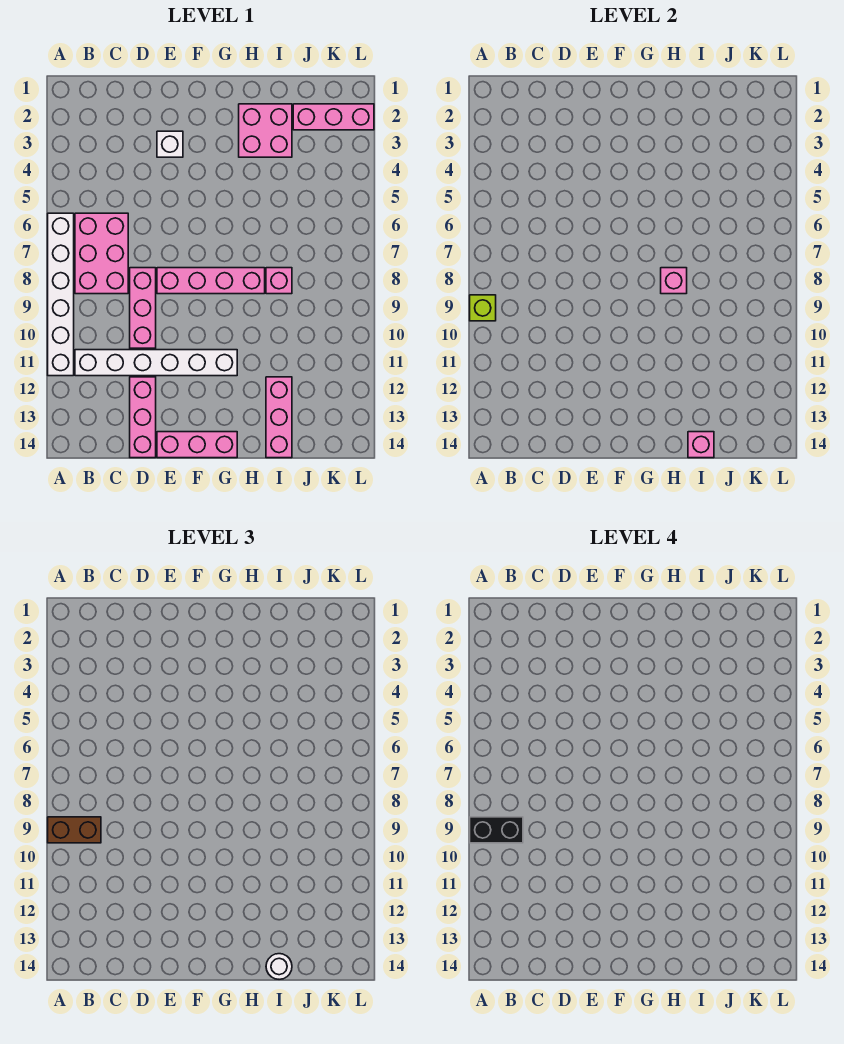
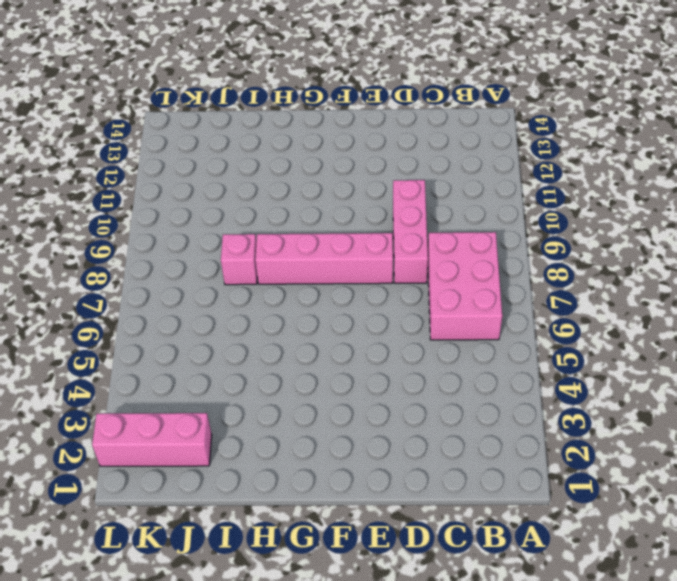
none -> white 1x6 brick [48,213,74,376]
none -> white 1x6 brick [75,350,237,376]
none -> pink 1x3 brick [130,377,156,458]

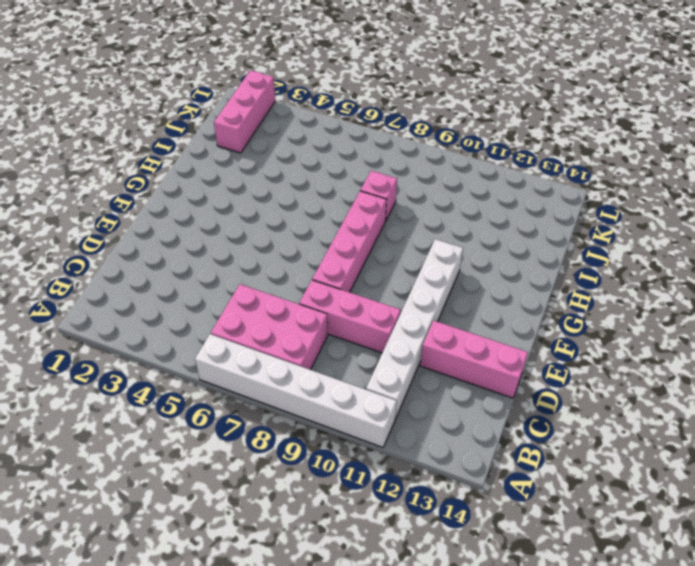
none -> white 1x1 brick [157,131,183,157]
none -> pink 1x3 brick [157,432,237,458]
none -> pink 2x2 brick [239,104,292,157]

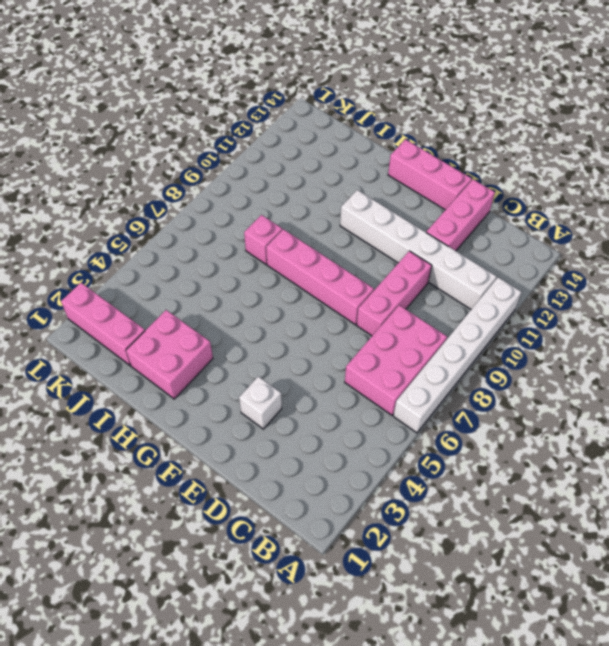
none -> pink 1x3 brick [266,377,292,458]
none -> lime 1x1 brick [470,295,496,321]
none -> pink 1x1 brick [661,268,687,294]

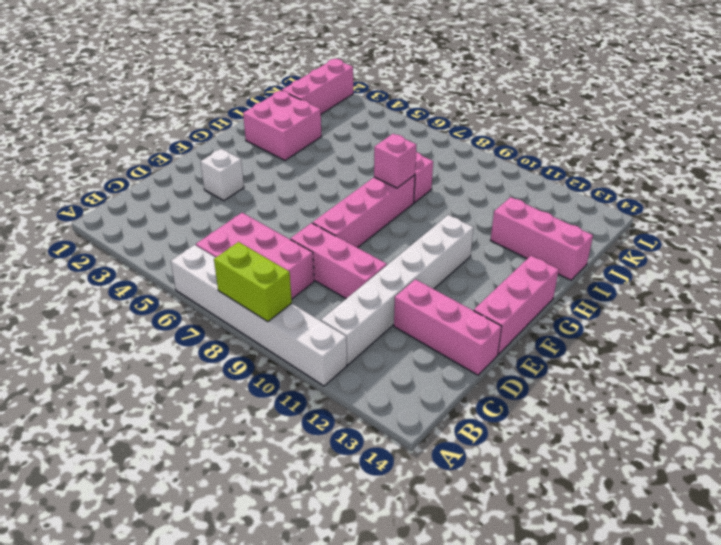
lime 1x2 brick [214,242,292,322] -> lime 1x1 brick [470,295,496,321]
none -> pink 1x1 brick [688,432,714,458]
none -> brown 1x2 brick [48,817,101,843]
none -> white 1x1 round brick [266,954,292,979]

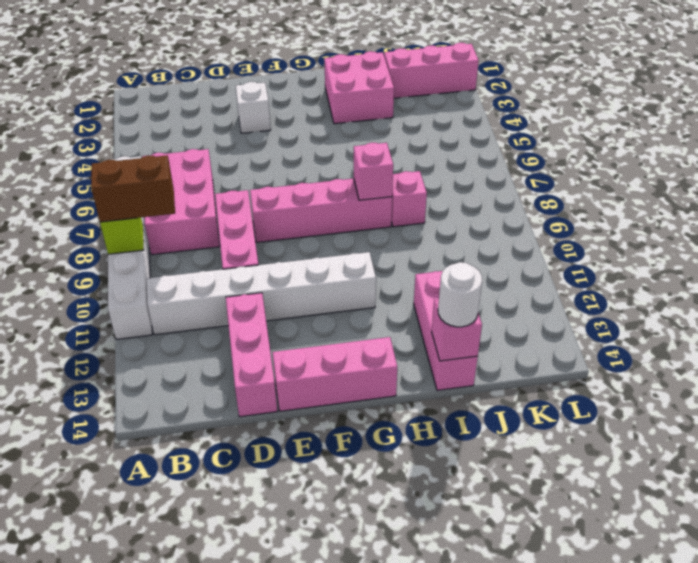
none -> black 1x2 brick [470,817,523,843]

